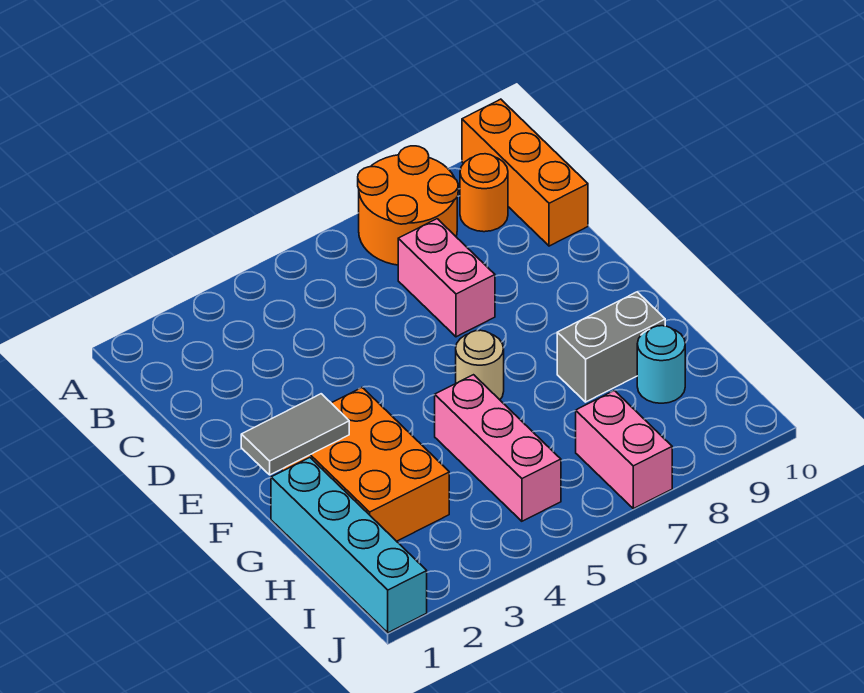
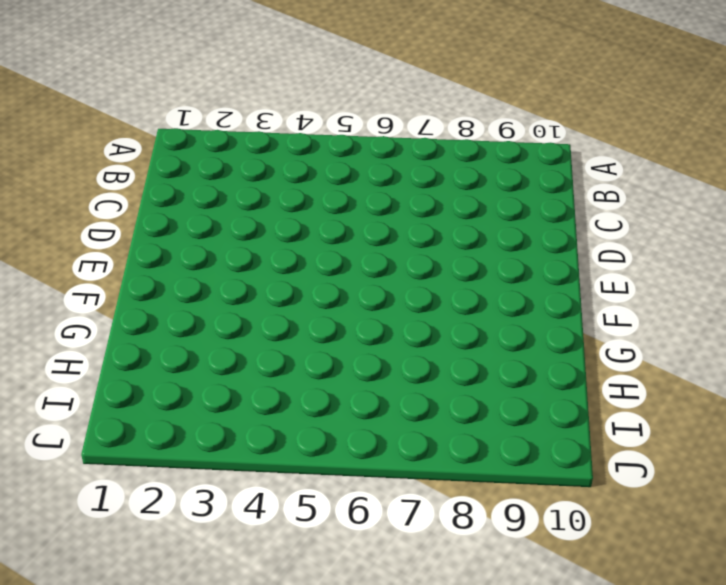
none -> orange 2x2 round brick [358,146,458,265]
none -> orange 1x3 brick [462,99,588,246]
none -> orange 1x1 round brick [460,154,508,232]

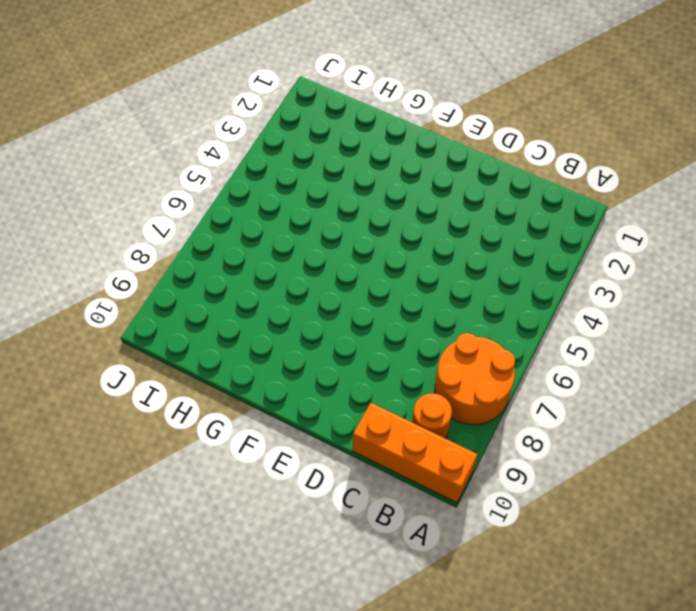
none -> pink 1x2 brick [398,219,495,337]
none -> orange 2x3 brick [282,388,449,541]
none -> tan 1x1 round brick [456,330,504,400]

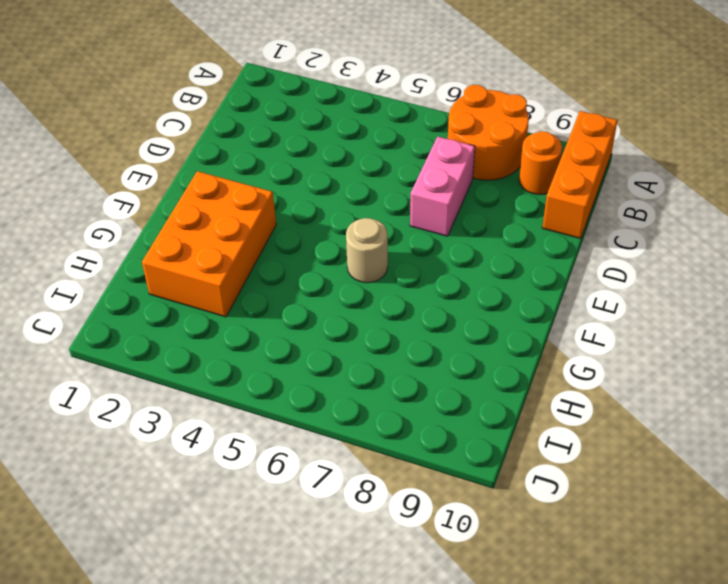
none -> cyan 1x4 brick [271,458,427,633]
none -> pink 1x3 brick [435,375,561,521]
none -> grey 1x2 brick [557,292,665,402]

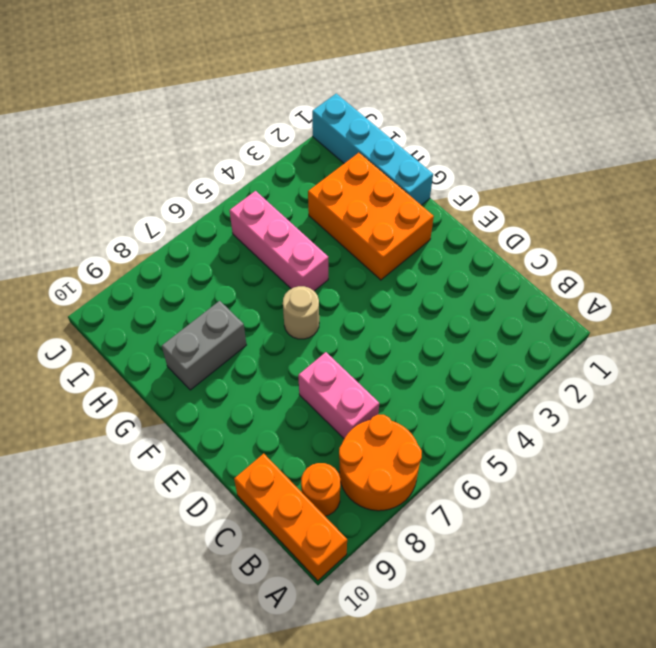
none -> cyan 1x1 round brick [637,326,685,403]
none -> pink 1x2 brick [576,390,672,509]
none -> grey 1x2 tile [241,394,349,475]

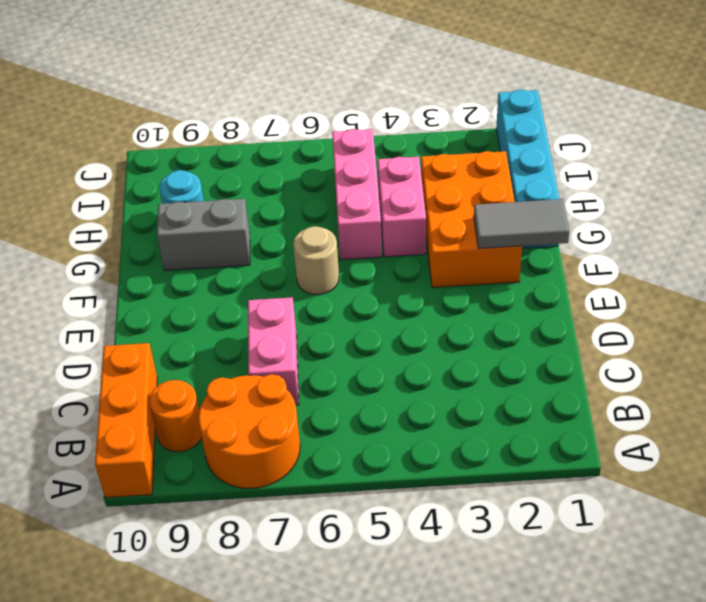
pink 1x2 brick [378,157,426,257] -> pink 1x2 brick moved to [576,390,672,509]

